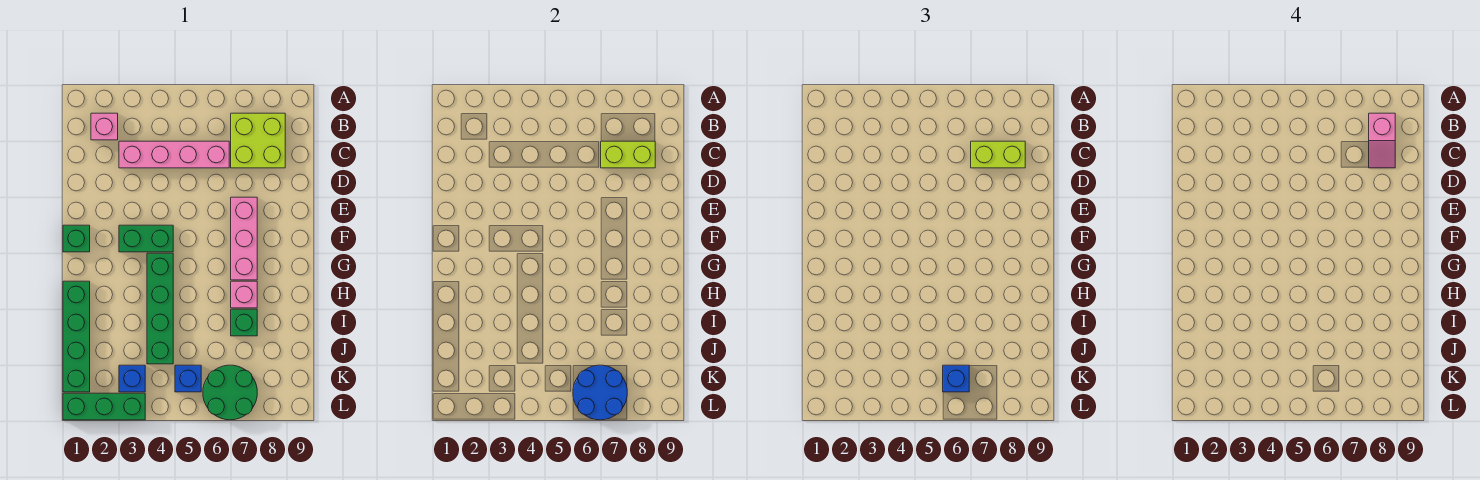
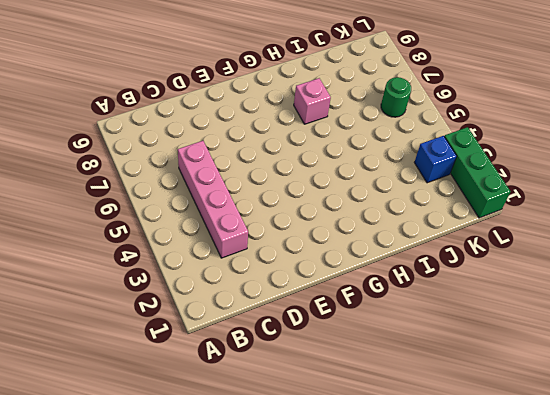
green 1x1 round brick [381,77,411,117] -> green 2x2 round brick [203,365,257,420]
none -> pink 1x1 brick [91,113,118,140]
none -> lime 2x2 brick [231,113,285,168]
none -> pink 1x3 brick [231,197,257,280]

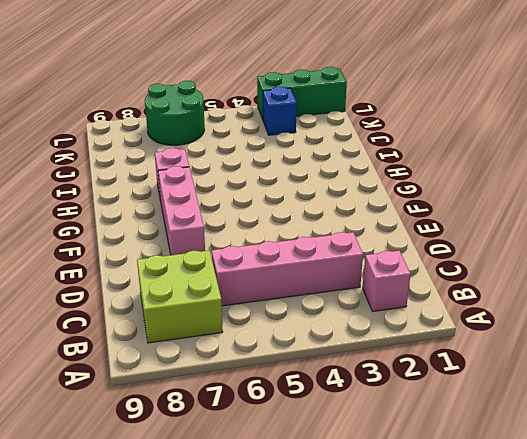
none -> green 1x1 brick [63,225,90,252]
none -> green 1x2 brick [119,225,173,252]
none -> green 1x4 brick [147,253,173,364]

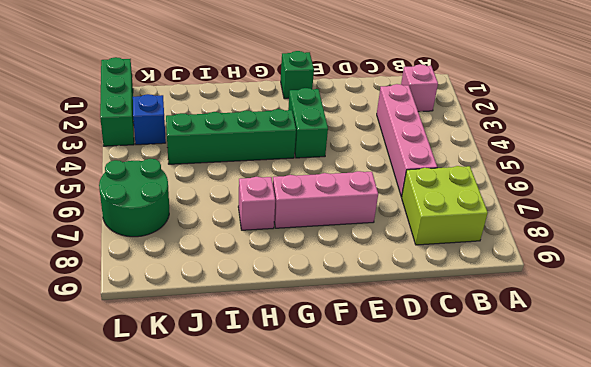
none -> green 1x4 brick [63,281,90,392]
none -> green 1x1 brick [231,309,257,336]
none -> blue 1x1 brick [175,365,201,392]

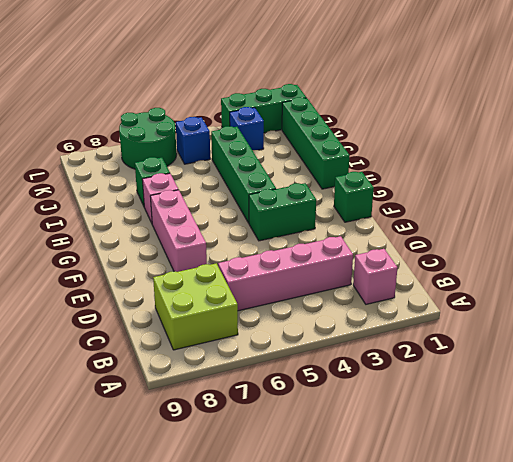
none -> lime 1x2 brick [601,141,655,168]
none -> blue 2x2 round brick [573,365,627,420]
none -> lime 1x2 brick [971,141,1025,168]

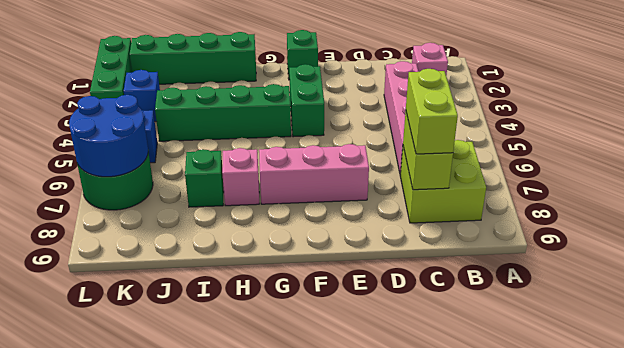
none -> blue 1x1 brick [943,365,969,392]
none -> pink 1x2 slope [1369,113,1395,168]

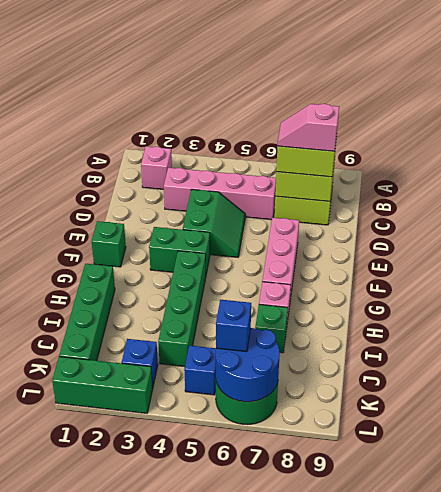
pink 1x2 slope [278,104,339,151] -> pink 1x2 slope turned to [1369,113,1395,168]
green 2x2 slope [183,189,245,257] -> none

